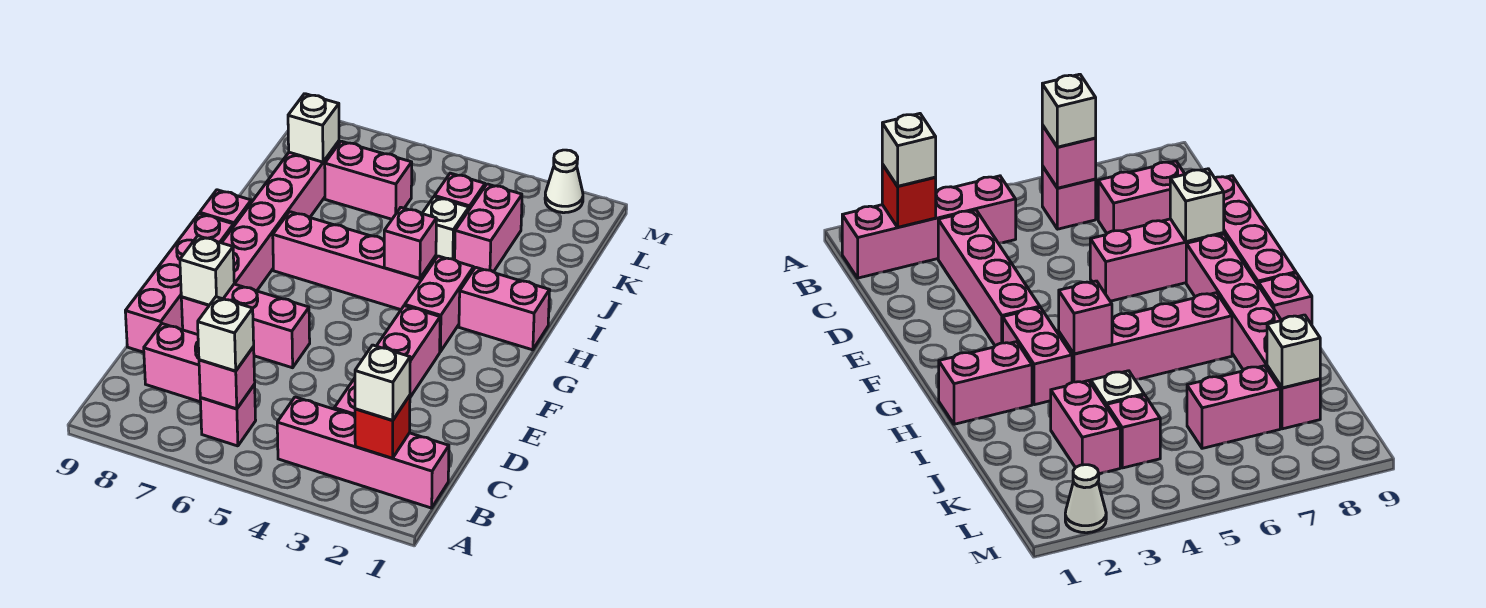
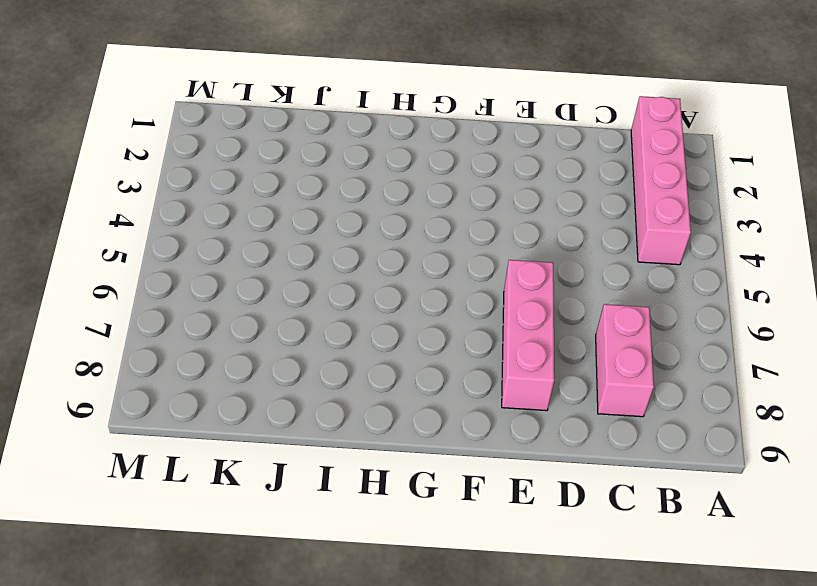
none -> pink 1x1 brick [200,385,256,446]
none -> pink 1x4 brick [334,306,440,416]
none -> pink 1x4 brick [125,214,234,352]

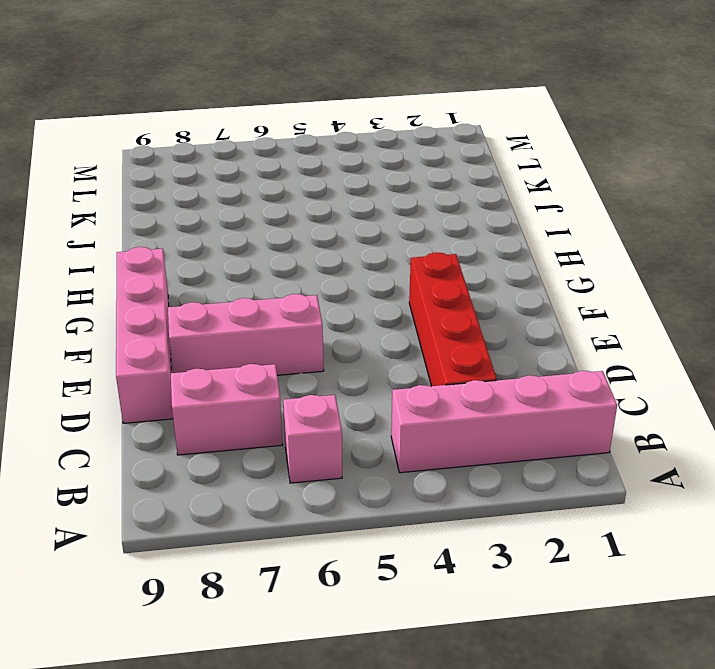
red 1x4 brick [409,252,497,386] -> pink 1x4 brick [334,306,440,416]
none -> pink 1x6 brick [222,141,339,291]
none -> pink 1x2 brick [405,256,474,352]
none -> pink 1x2 brick [459,267,550,350]

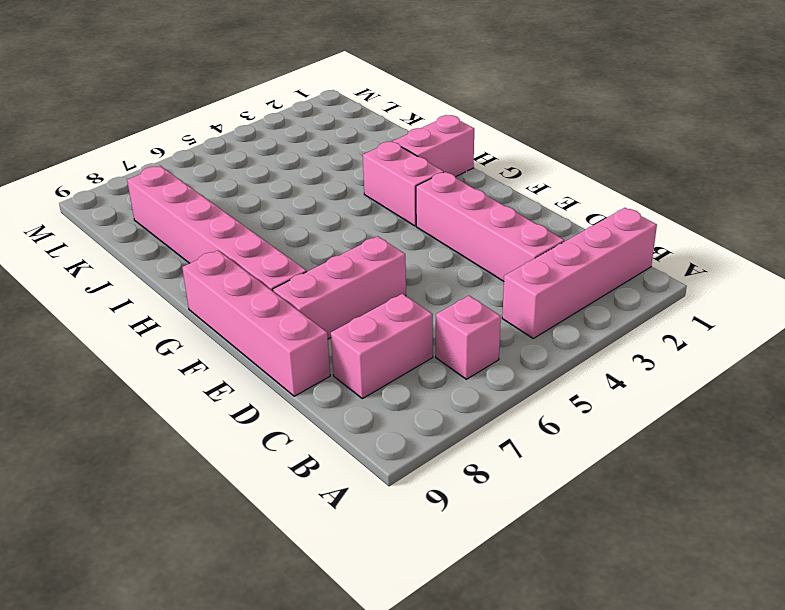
none -> pink 1x4 brick [273,212,436,310]
none -> pink 1x1 brick [200,190,251,226]
none -> pink 1x2 brick [455,184,522,272]

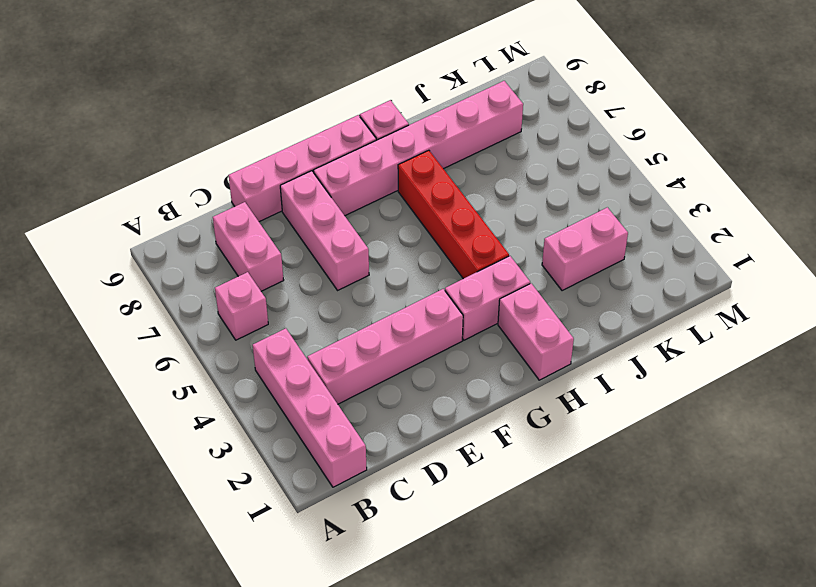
red 1x4 brick [398,150,509,279] -> pink 1x4 brick [273,212,436,310]
none -> white 1x1 brick [422,197,469,260]
none -> pink 1x1 brick [434,173,485,209]
none -> pink 1x2 brick [325,141,412,219]

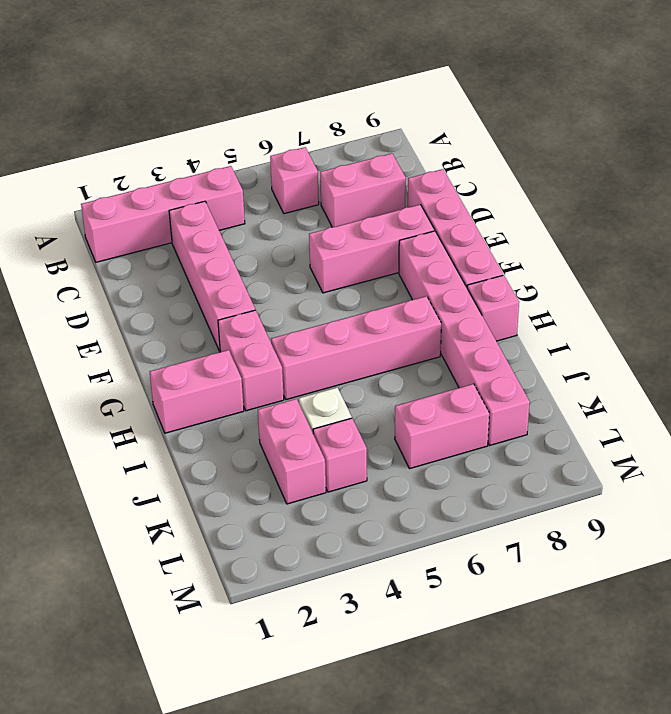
none -> white 1x1 cone [545,150,583,213]
none -> red 1x1 brick [355,396,410,458]
none -> pink 1x1 brick [199,347,255,409]

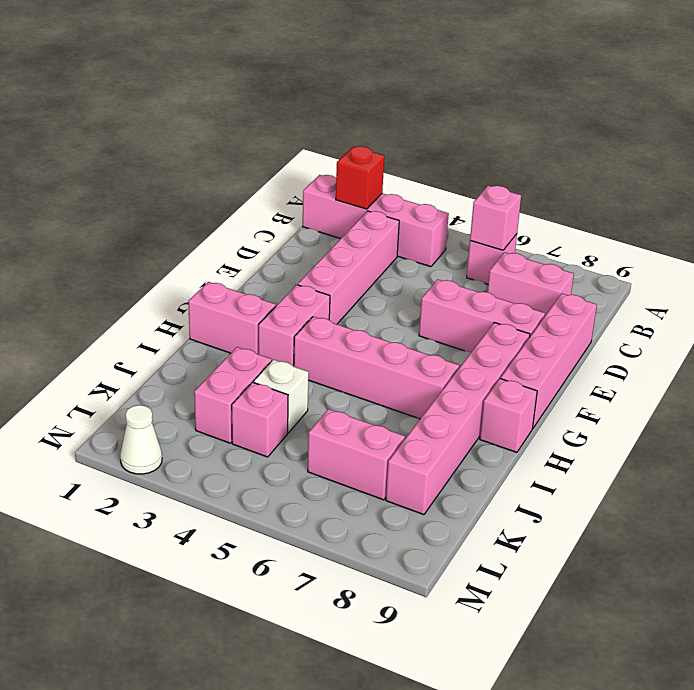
none -> white 1x1 brick [180,236,234,305]
none -> pink 1x1 brick [384,208,436,278]
none -> white 1x1 brick [288,94,339,162]

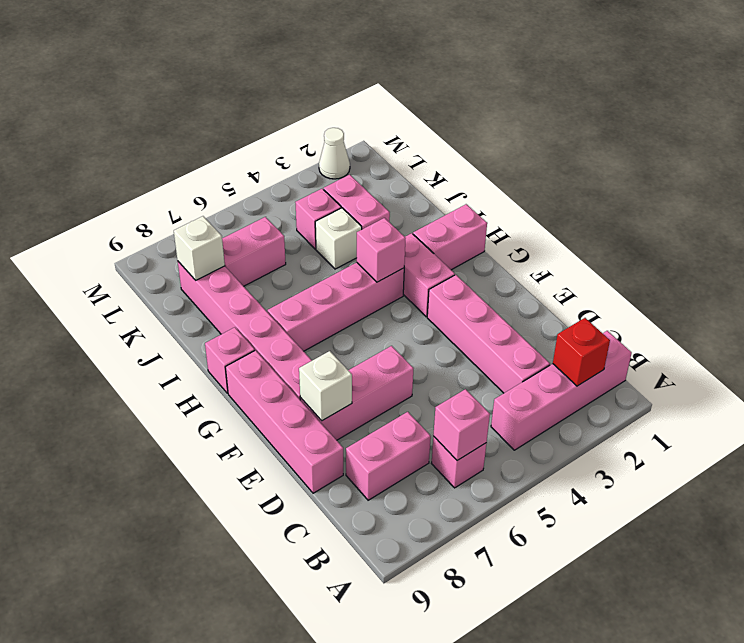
none -> white 1x1 brick [355,345,410,420]
none -> white 1x1 brick [198,297,254,371]

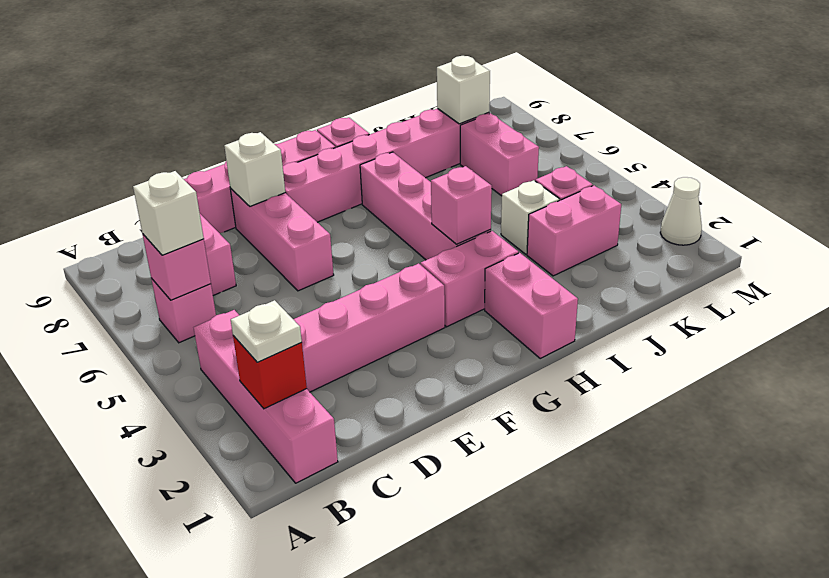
white 1x1 plate [231,300,302,362] -> white 1x1 brick [355,345,410,420]

